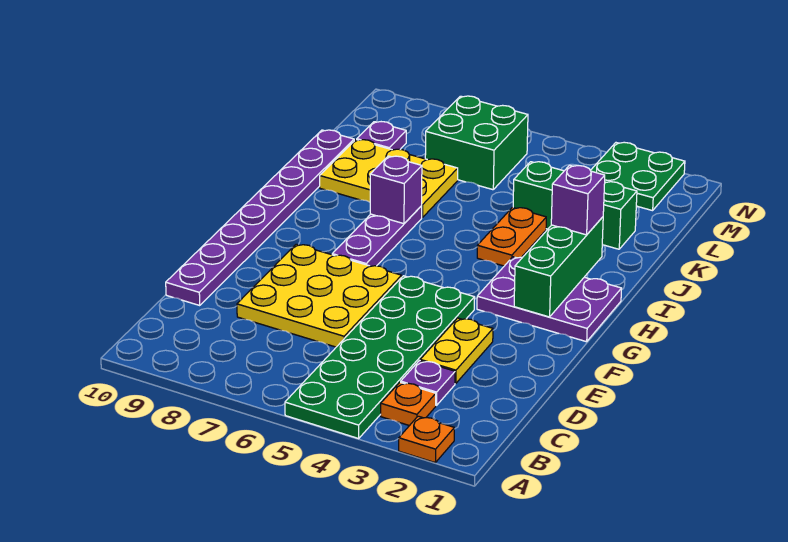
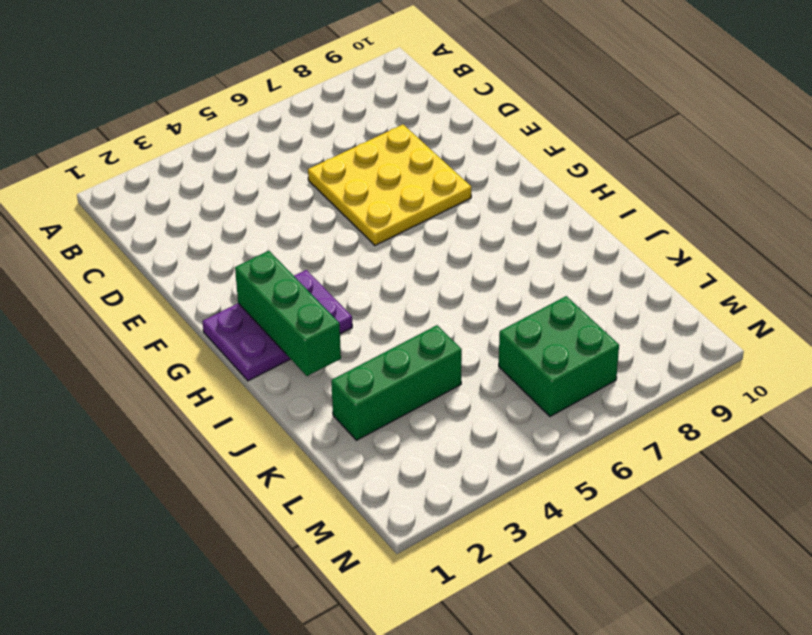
none -> orange 1x1 plate [399,416,454,462]
none -> green 2x6 plate [285,276,475,438]
none -> orange 1x1 plate [381,382,436,426]

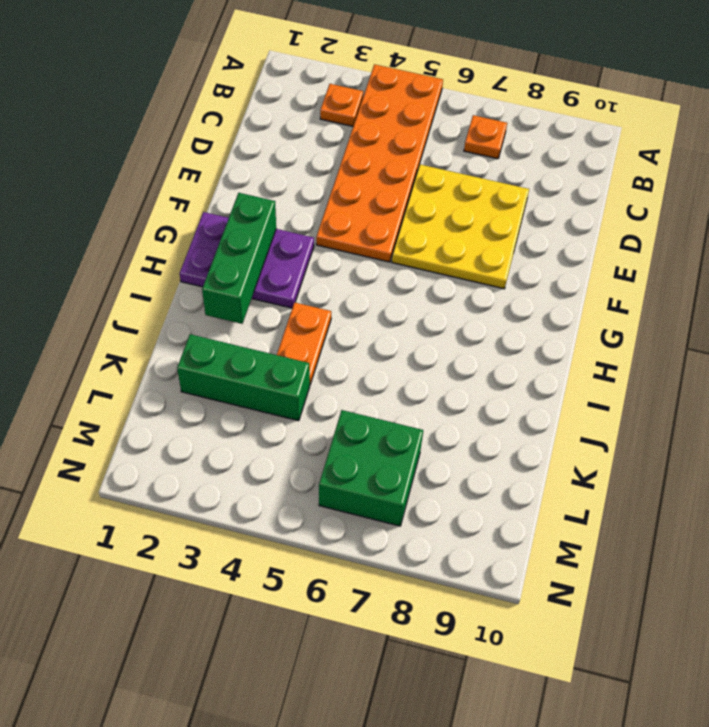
orange 2x6 plate [316,64,443,262] -> green 2x6 plate [285,276,475,438]
orange 1x1 plate [464,115,507,159] -> orange 1x1 plate moved to [399,416,454,462]
none -> purple 1x1 plate [401,361,455,405]
none -> yellow 1x2 plate [420,318,493,383]
none -> purple 1x8 plate [166,130,354,306]

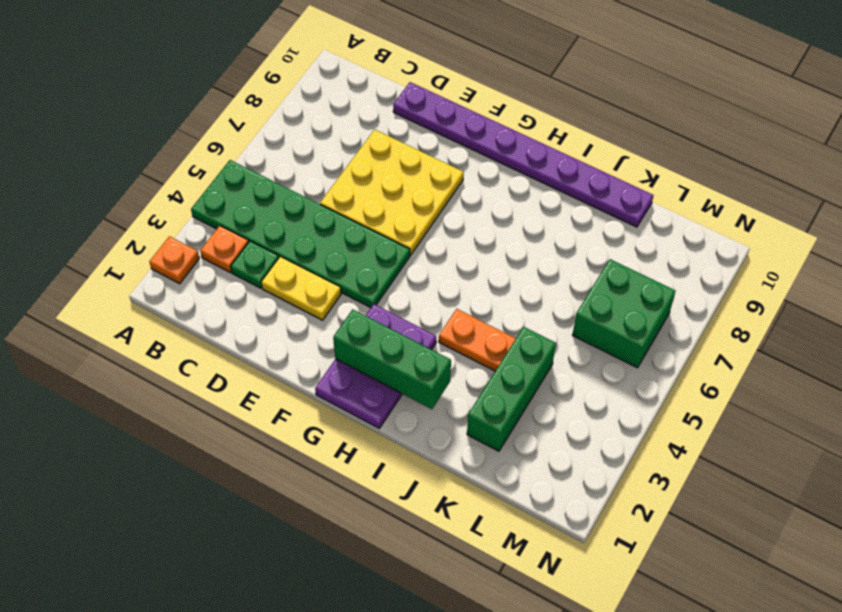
green 1x1 plate [231,241,279,288] -> purple 1x1 plate [401,361,455,405]
none -> purple 1x3 plate [332,206,422,266]
none -> yellow 2x3 plate [320,140,458,217]
none -> purple 1x1 plate [357,122,406,150]

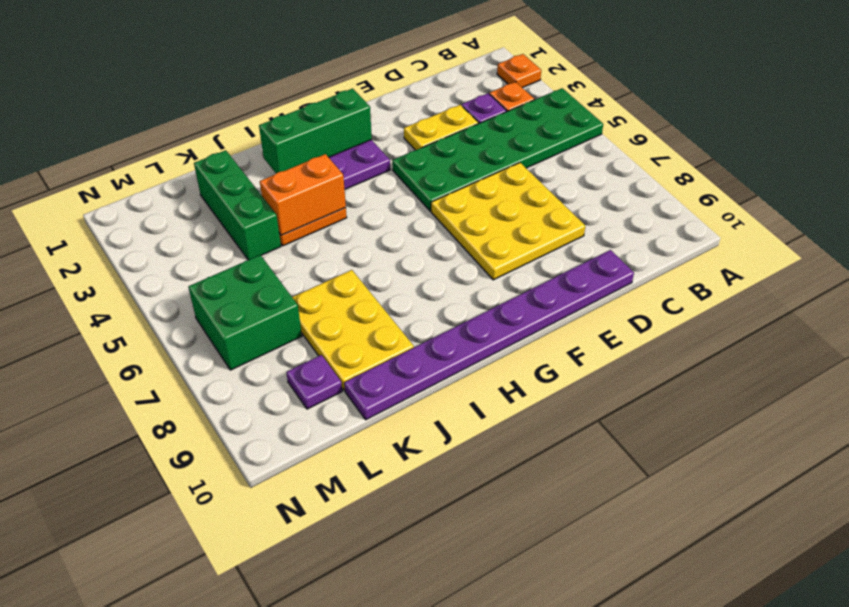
orange 1x2 brick [260,154,346,235] -> none
none -> purple 1x3 plate [332,206,422,266]
none -> green 2x2 plate [590,142,685,211]
none -> purple 1x1 brick [370,156,422,224]

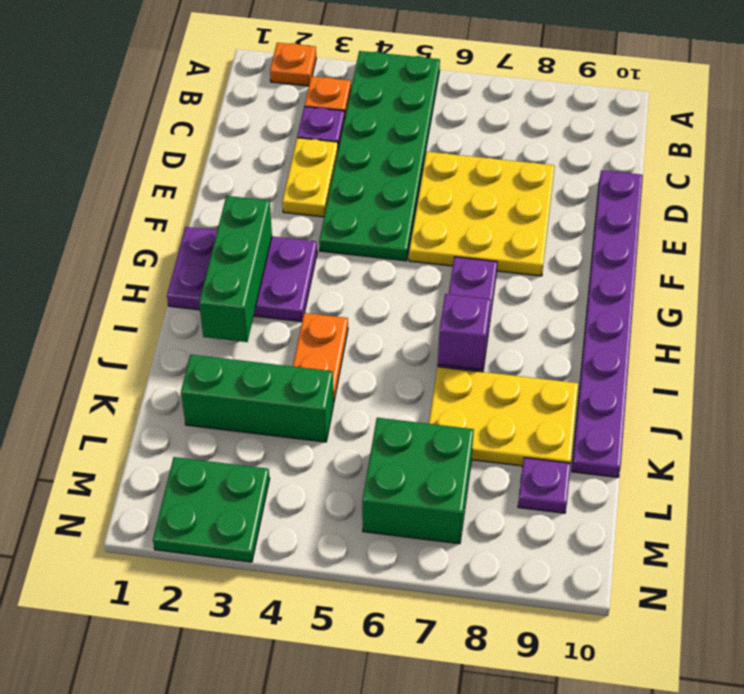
none -> purple 1x1 brick [551,165,605,235]

